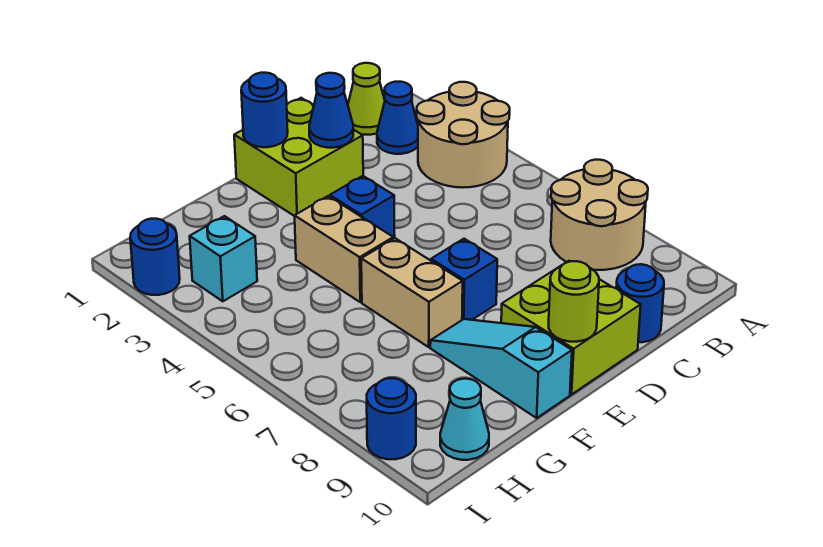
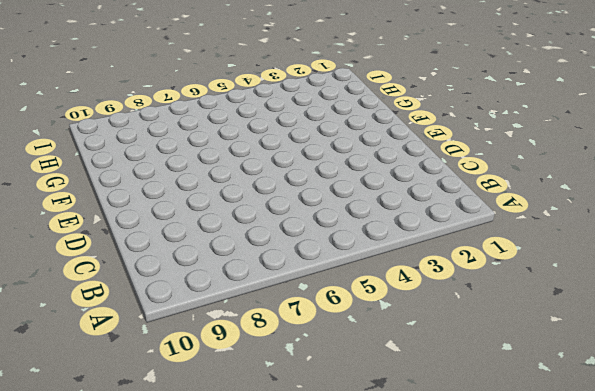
none -> tan 2x2 round brick [417,82,510,188]
none -> tan 2x2 round brick [551,160,648,270]
none -> lime 1x1 cone [348,63,385,135]

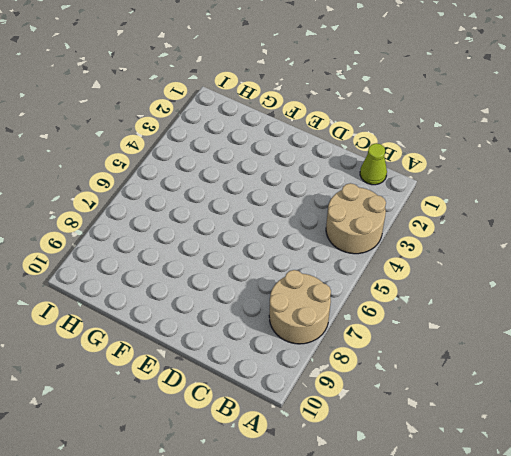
none -> blue 1x1 cone [377,82,418,154]
none -> blue 1x1 round brick [616,264,664,342]
none -> lime 2x2 brick [234,98,363,216]

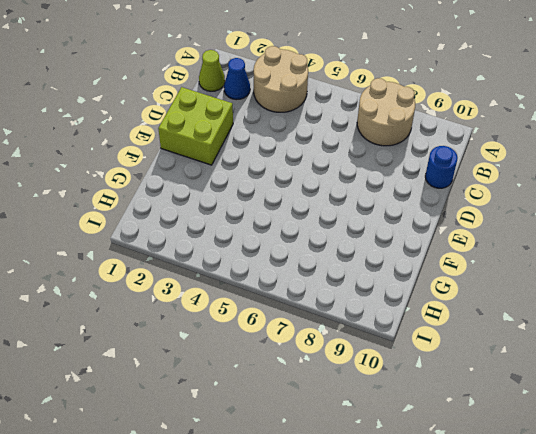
none -> lime 2x2 brick [501,261,641,394]
none -> blue 1x1 brick [330,176,395,239]
none -> blue 1x1 brick [431,239,497,320]

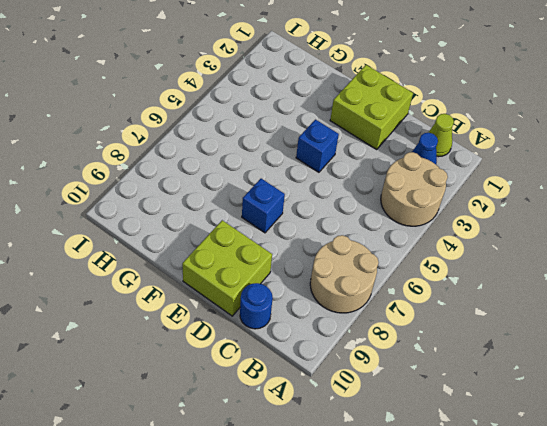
none -> tan 1x2 brick [295,196,393,302]
none -> tan 1x2 brick [361,238,463,347]
none -> cyan 1x3 slope [430,319,572,418]

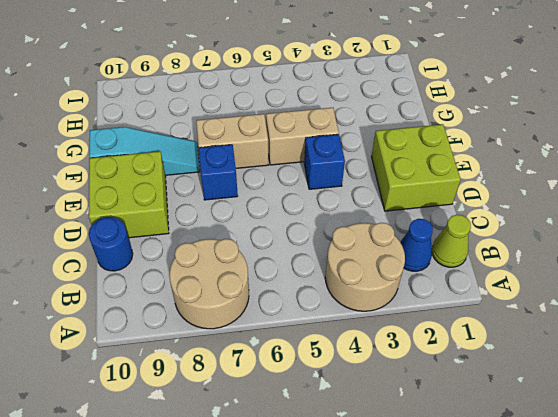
none -> cyan 1x1 brick [190,216,257,301]
none -> cyan 1x1 cone [440,379,489,460]
none -> blue 1x1 round brick [130,219,180,295]

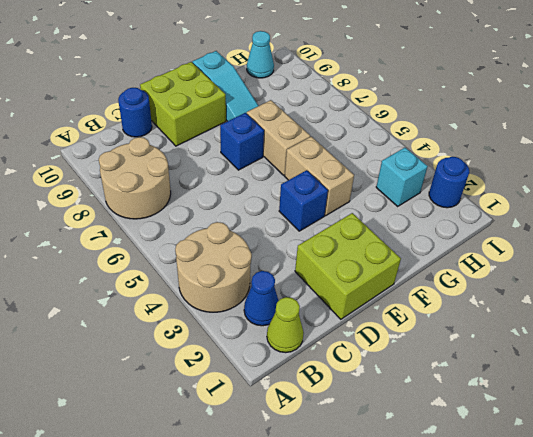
none -> blue 1x1 round brick [367,378,416,459]
none -> blue 1x1 cone [309,73,353,148]
none -> blue 1x1 round brick [241,73,288,147]

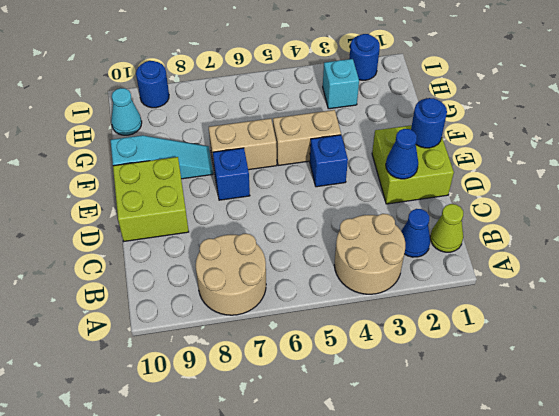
none -> blue 1x1 round brick [616,264,664,342]
none -> lime 1x1 round brick [549,261,599,342]

